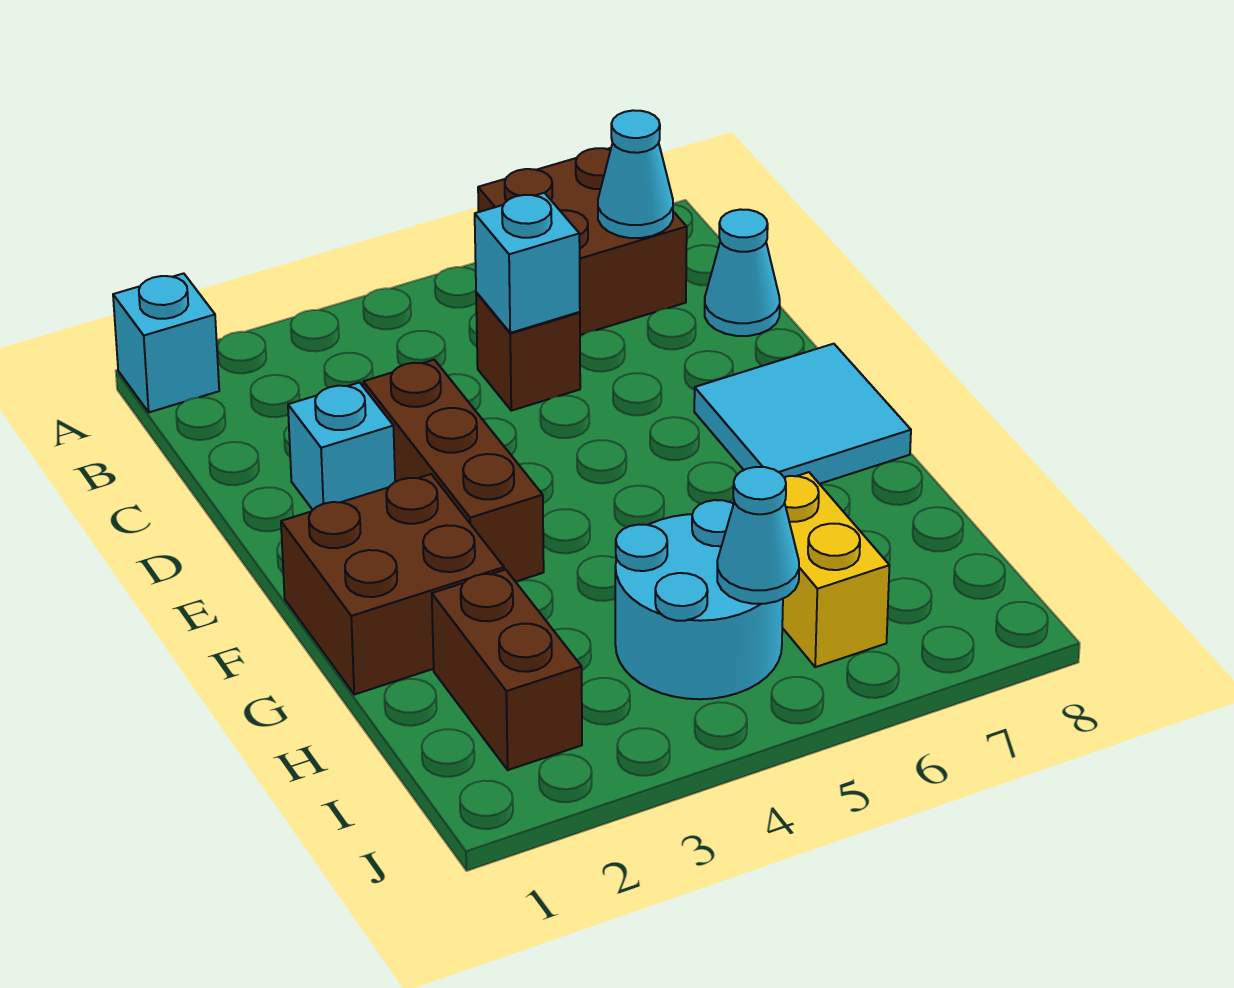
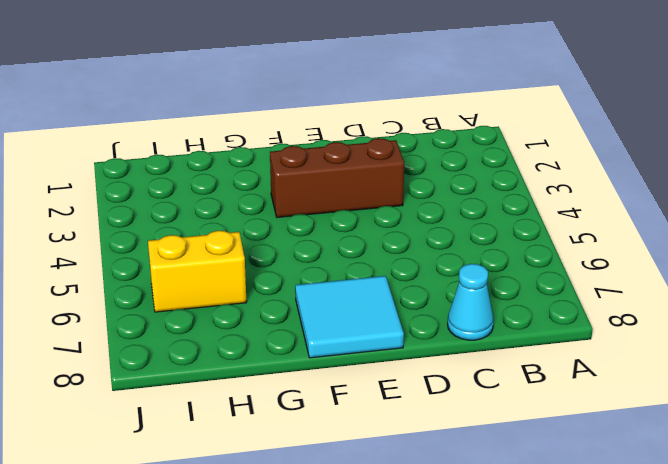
none -> cyan 1x1 brick [113,273,219,412]
none -> brown 2x2 brick [478,148,687,335]
none -> brown 1x1 brick [476,292,580,411]

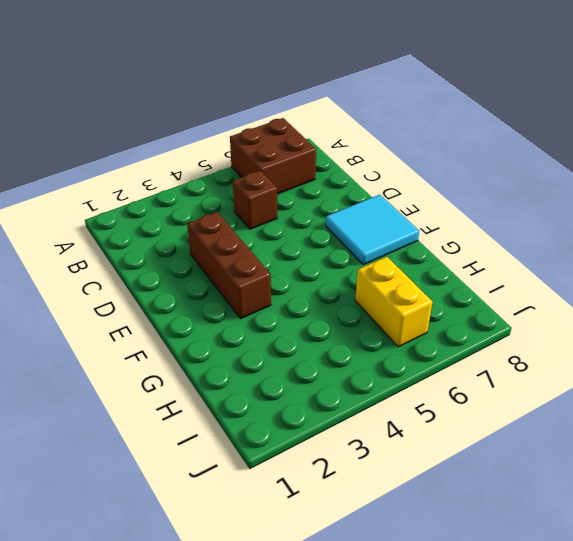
none -> cyan 1x1 brick [113,273,219,412]
none -> cyan 1x1 cone [705,209,780,336]
none -> cyan 1x1 brick [288,382,395,510]

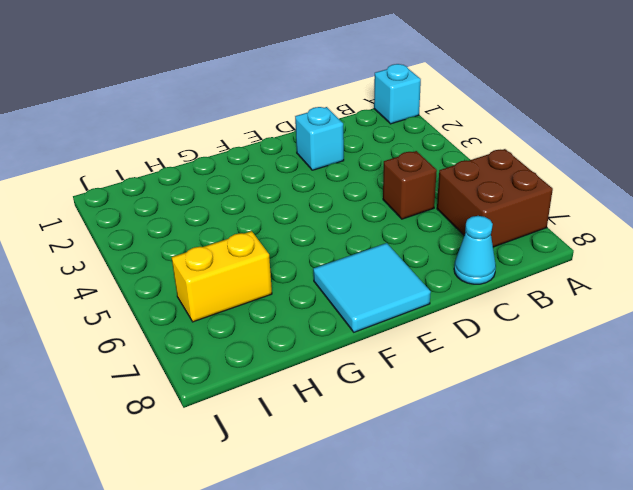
none -> brown 1x3 brick [363,360,544,582]
none -> brown 2x2 brick [281,474,504,695]
none -> brown 1x2 brick [432,570,582,770]

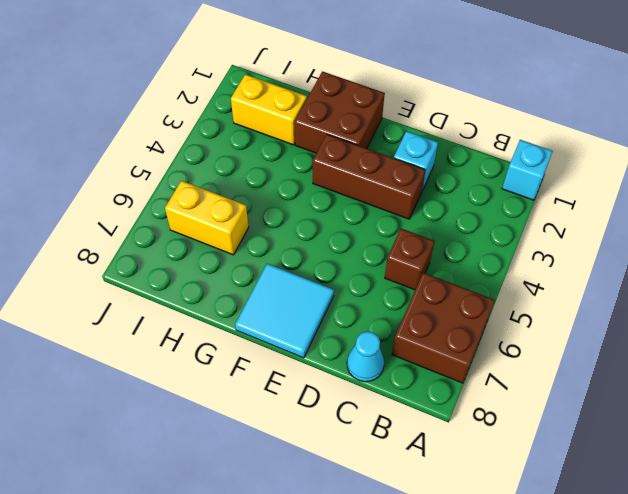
yellow 1x2 brick [231,74,307,145] -> brown 1x2 brick [432,570,582,770]
none -> cyan 2x2 round brick [615,500,783,699]
none -> cyan 1x1 cone [598,110,673,238]
none -> cyan 1x1 brick [475,193,580,333]

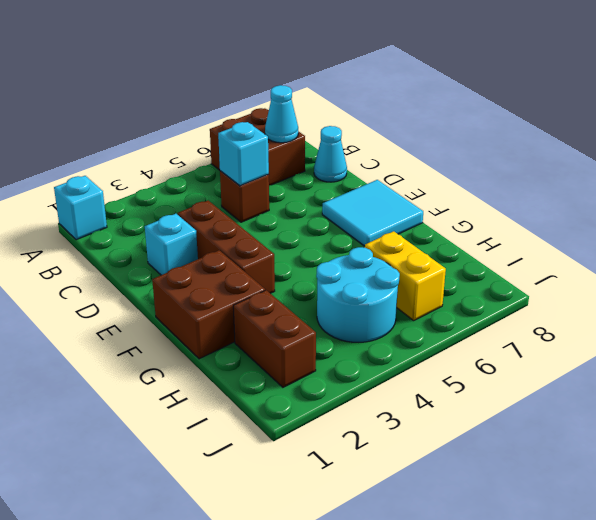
none -> cyan 1x1 cone [717,467,799,604]

